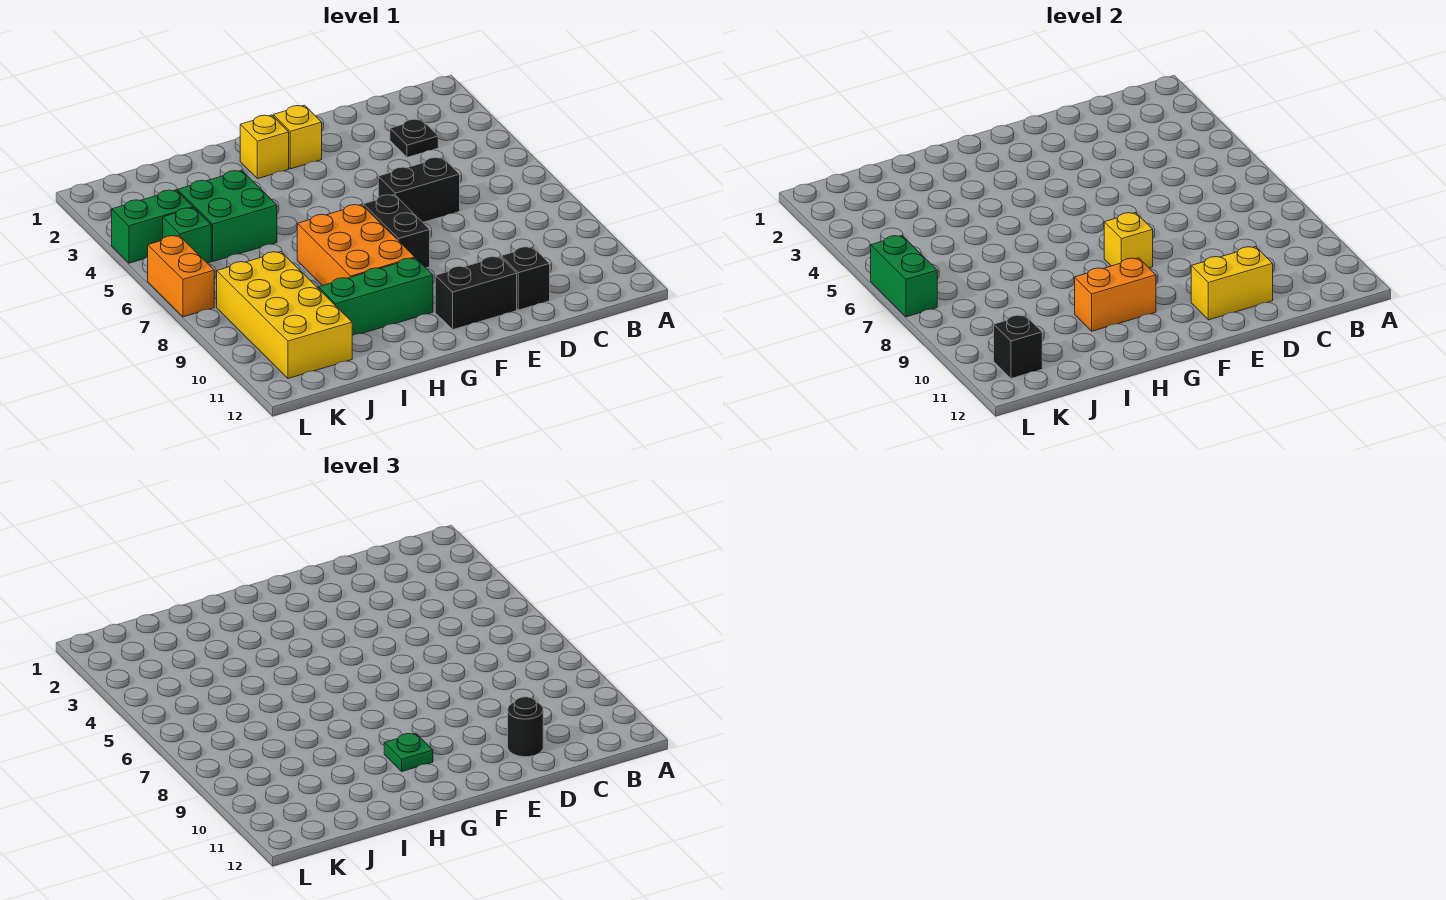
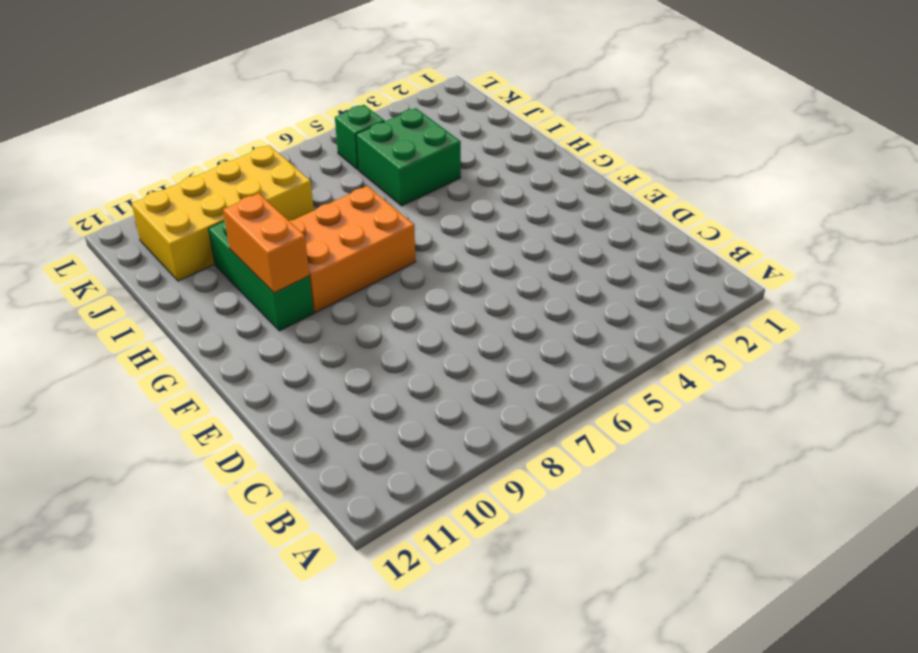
none -> black 1x1 plate [390,119,438,157]
none -> black 1x2 brick [378,157,460,222]
none -> black 1x1 brick [501,247,550,310]

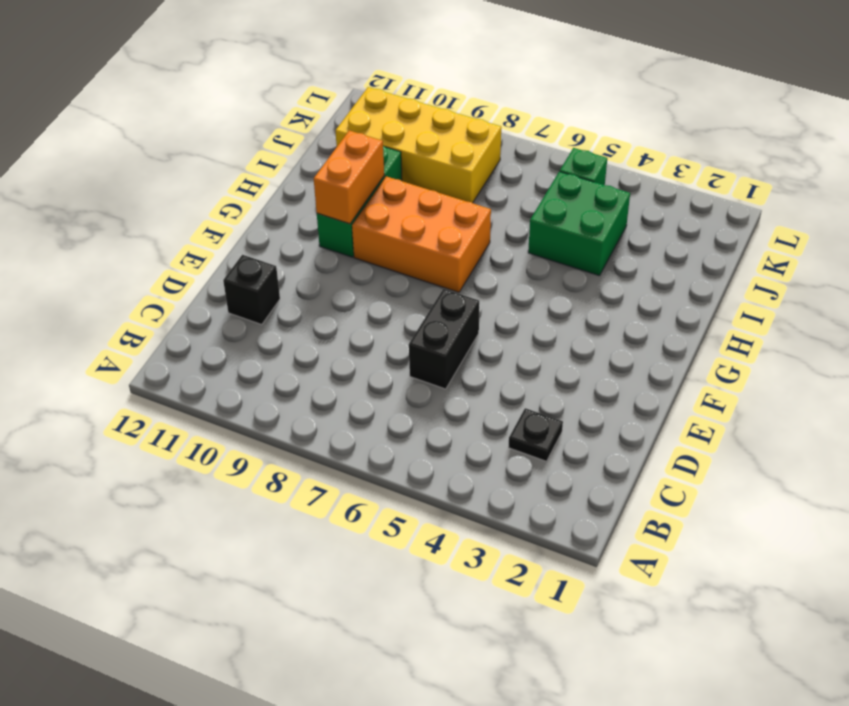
none -> black 1x2 brick [435,256,517,329]
none -> yellow 1x1 brick [273,105,322,169]
none -> black 1x2 brick [363,195,430,268]

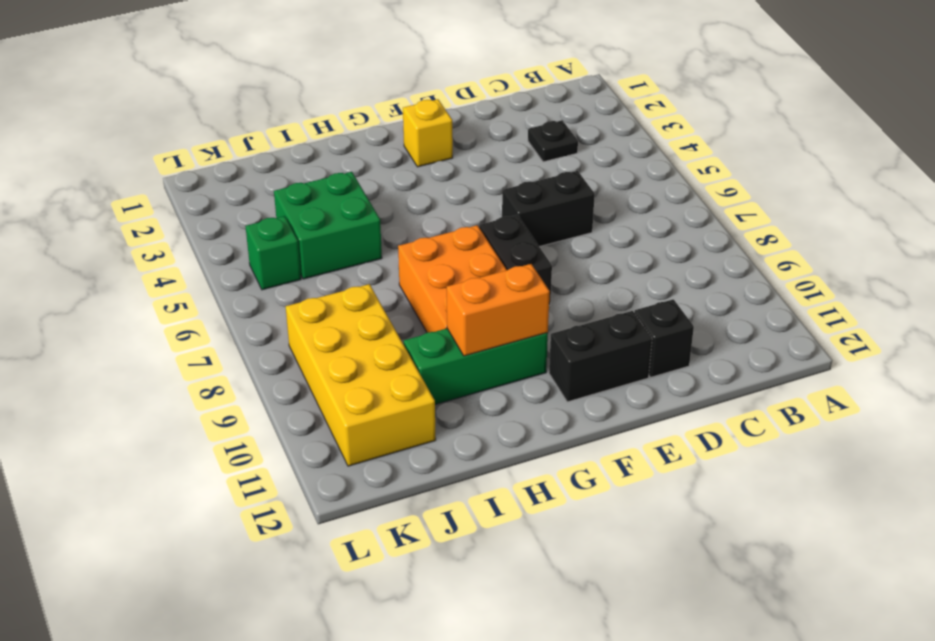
none -> yellow 1x1 brick [240,115,289,179]
none -> green 1x2 brick [112,190,193,263]
none -> orange 1x2 brick [148,236,214,317]

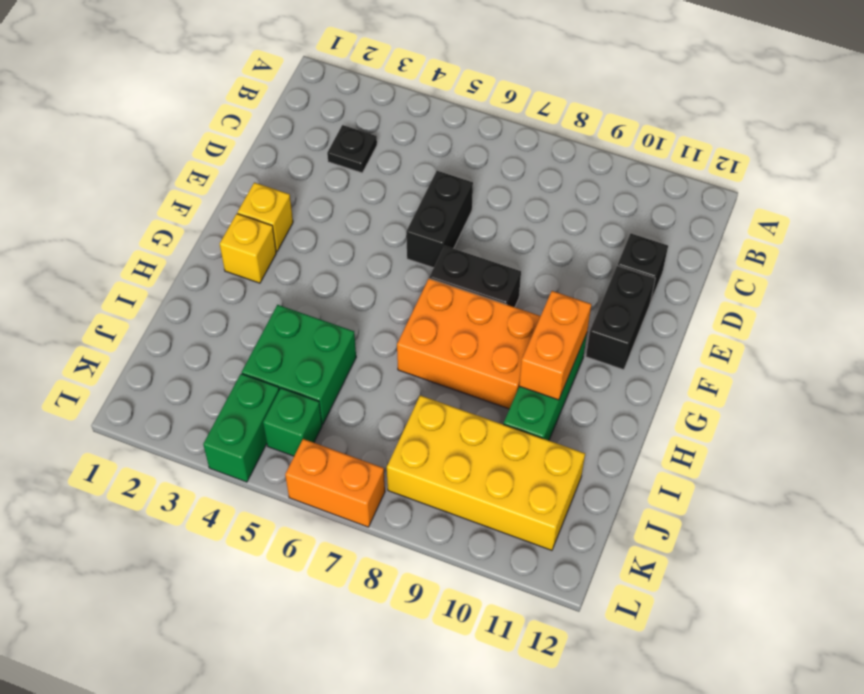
none -> yellow 1x2 brick [1191,247,1273,320]
none -> yellow 1x1 brick [1104,213,1153,268]
none -> black 1x1 brick [994,315,1042,378]

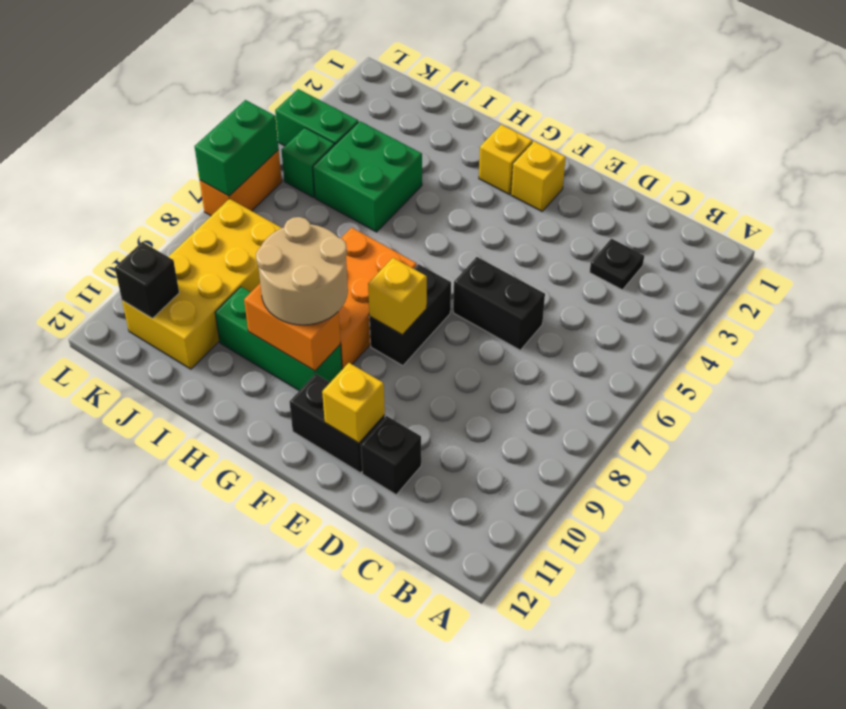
yellow 1x1 brick [322,363,385,443] -> yellow 1x2 brick [1191,247,1273,320]
tan 2x2 round brick [256,217,348,325] -> green 1x1 plate [384,733,433,771]
none -> black 1x1 round brick [508,697,543,757]

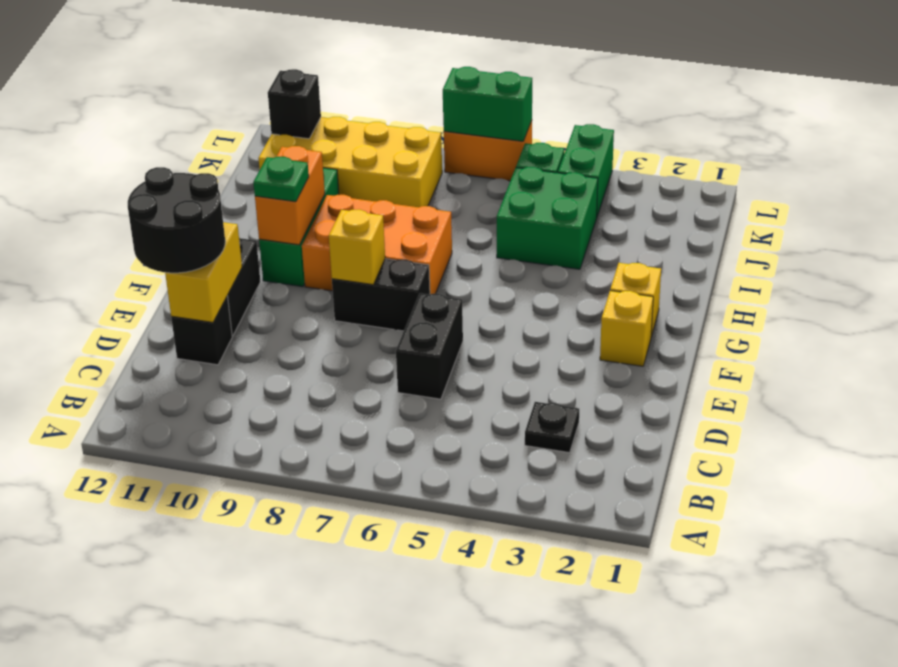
black 2x2 round brick [128,167,225,273] -> black 1x1 round brick [508,697,543,757]

